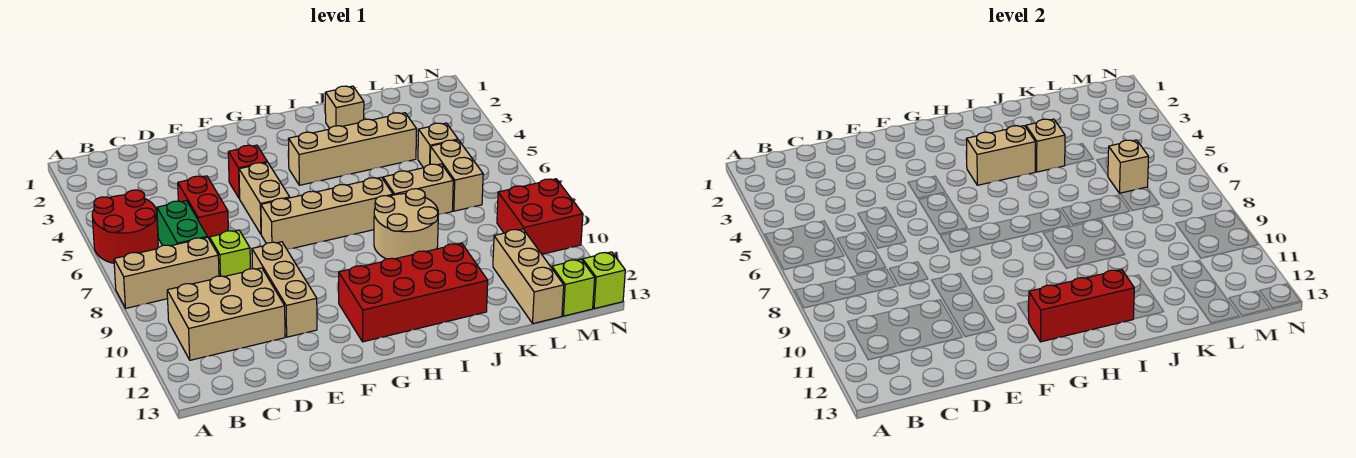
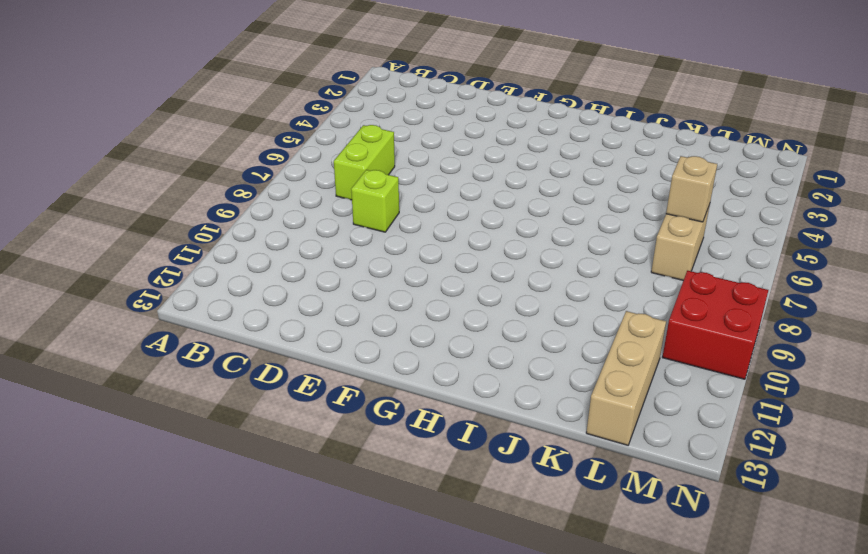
lime 1x2 brick [334,125,395,200] -> green 1x2 brick [157,201,207,246]
none -> red 2x2 round brick [92,190,158,263]
none -> tan 1x3 brick [114,237,219,308]
none -> tan 2x3 brick [167,268,285,360]

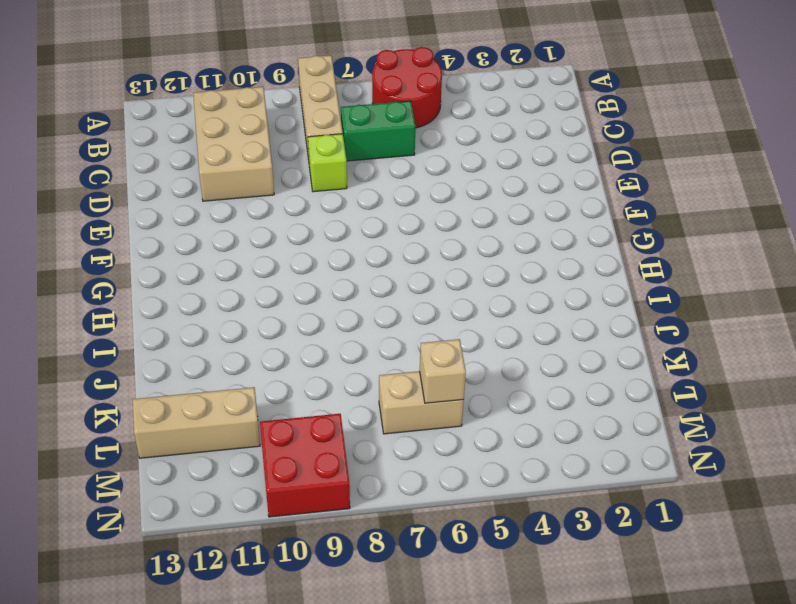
none -> red 1x2 brick [178,176,228,240]
none -> tan 1x3 brick [252,242,317,337]
none -> red 1x1 brick [228,145,267,199]

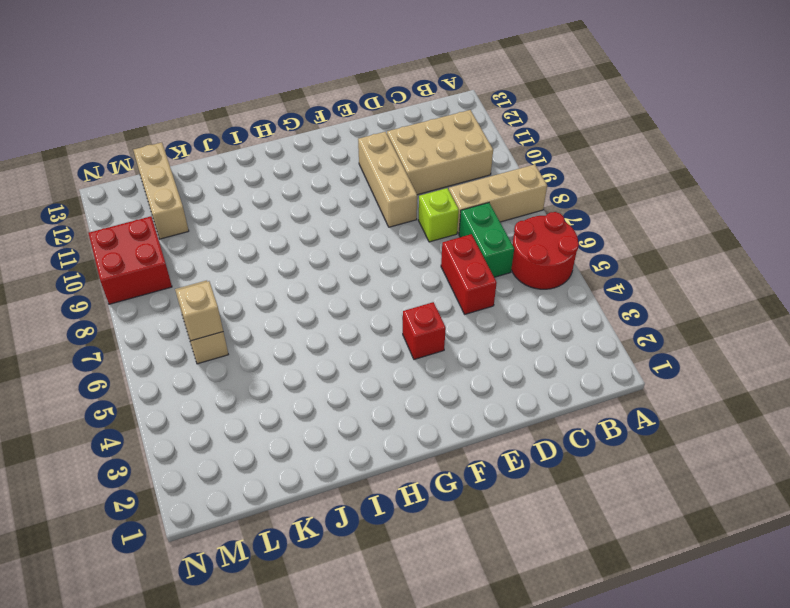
none -> tan 1x2 brick [239,162,290,234]
none -> tan 1x4 brick [261,177,393,249]
none -> red 2x4 brick [339,243,488,342]

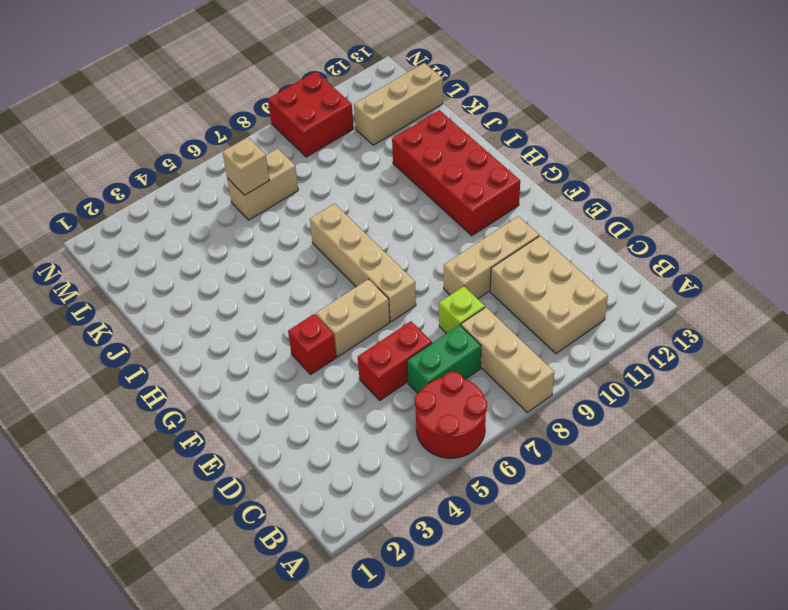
none -> tan 1x4 brick [288,113,417,185]
none -> tan 2x2 round brick [374,189,438,259]
none -> tan 1x1 brick [325,86,364,128]

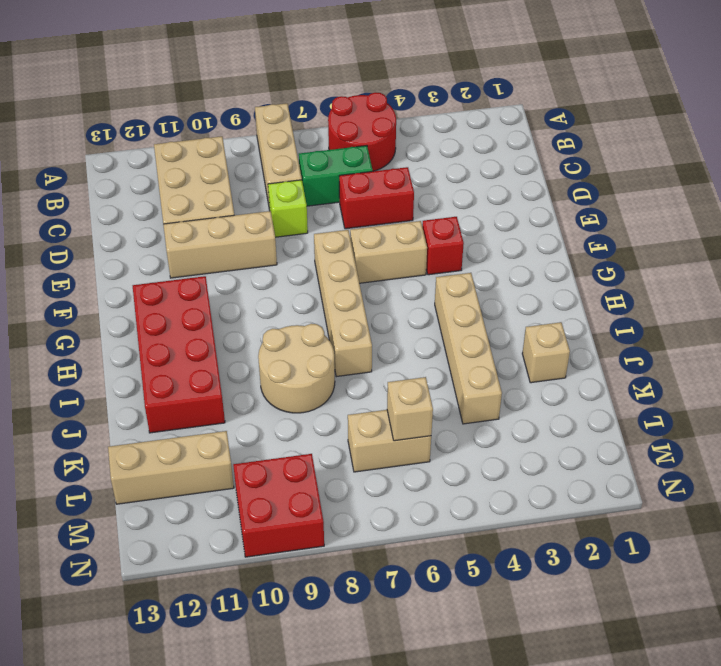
none -> tan 1x2 brick [383,164,453,215]
none -> tan 1x1 brick [418,123,458,168]
none -> lime 1x1 brick [552,259,595,316]

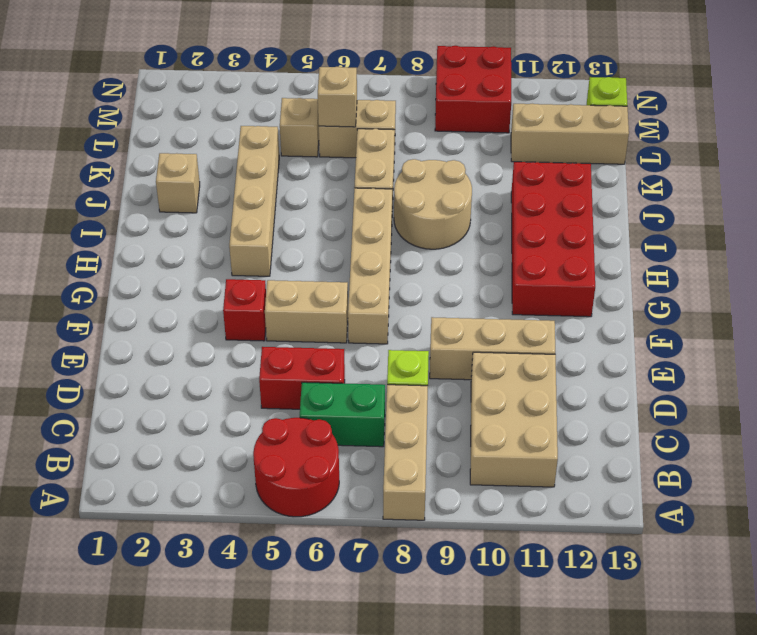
none -> lime 1x1 brick [583,252,625,309]
none -> red 1x3 brick [1028,269,1134,342]
none -> tan 1x2 brick [966,126,1035,185]

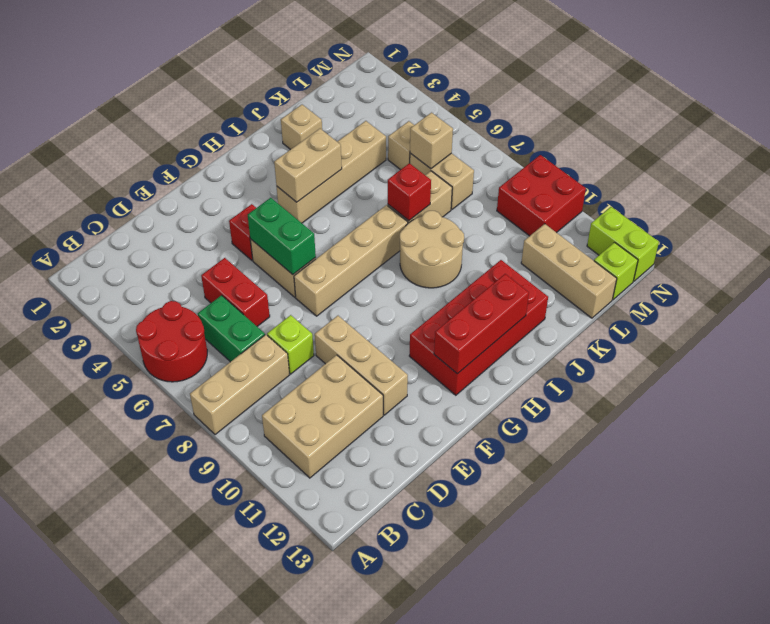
green 1x2 brick [248,198,316,274] -> none
red 1x1 brick [388,163,431,221] -> none
lime 1x2 brick [587,207,659,281] -> lime 1x1 brick [583,252,625,309]
none -> tan 1x1 brick [1026,119,1065,172]

